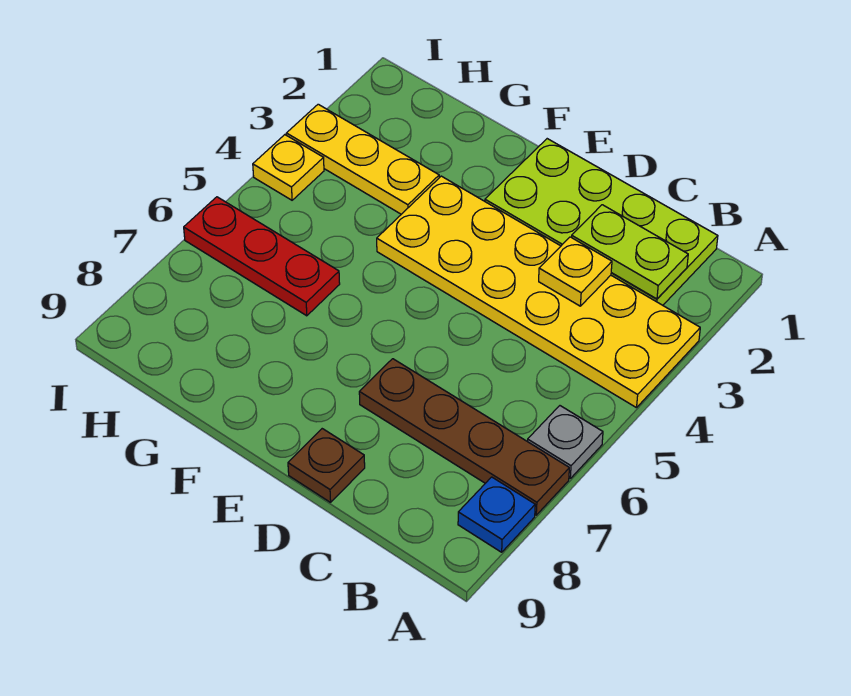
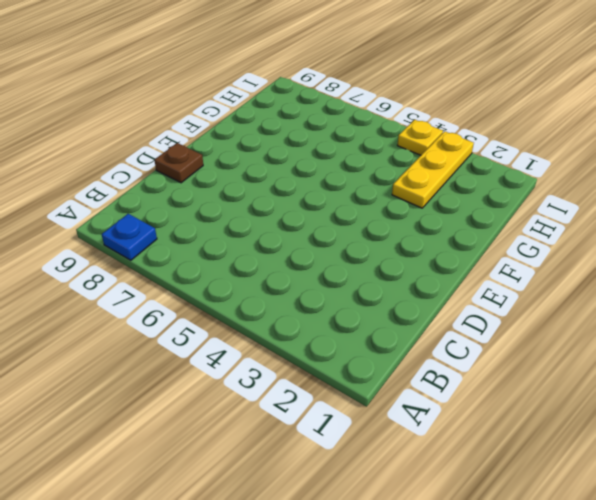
none -> yellow 2x6 plate [377,176,700,408]
none -> grey 1x1 plate [528,406,603,478]

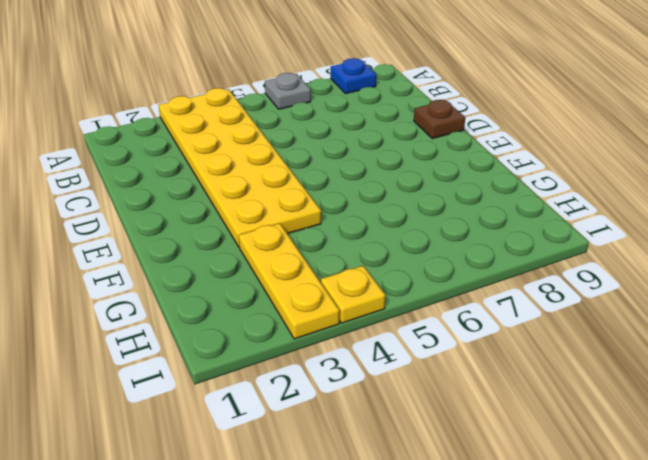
none -> brown 1x4 plate [359,359,569,515]
none -> lime 2x4 plate [485,139,718,305]

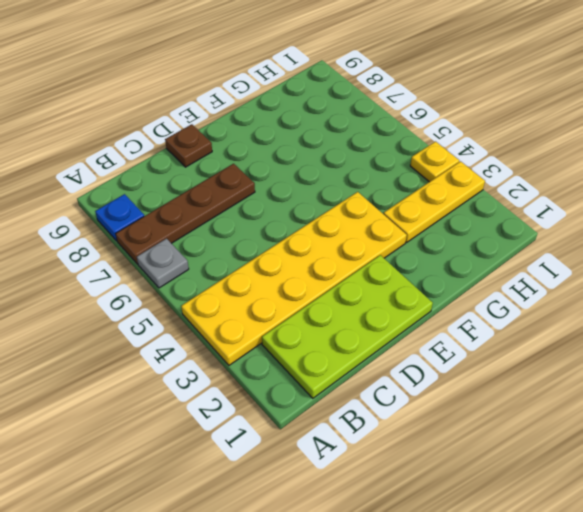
none -> red 1x3 plate [184,197,340,316]
none -> lime 1x2 plate [572,205,688,299]

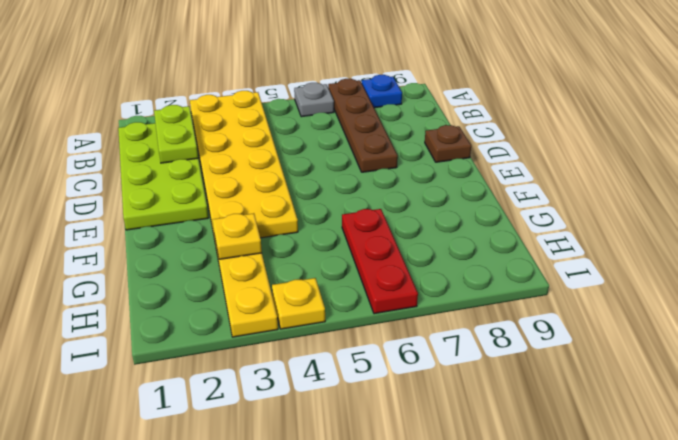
yellow 1x1 plate [213,213,262,259] -> yellow 1x1 plate moved to [539,237,612,306]

